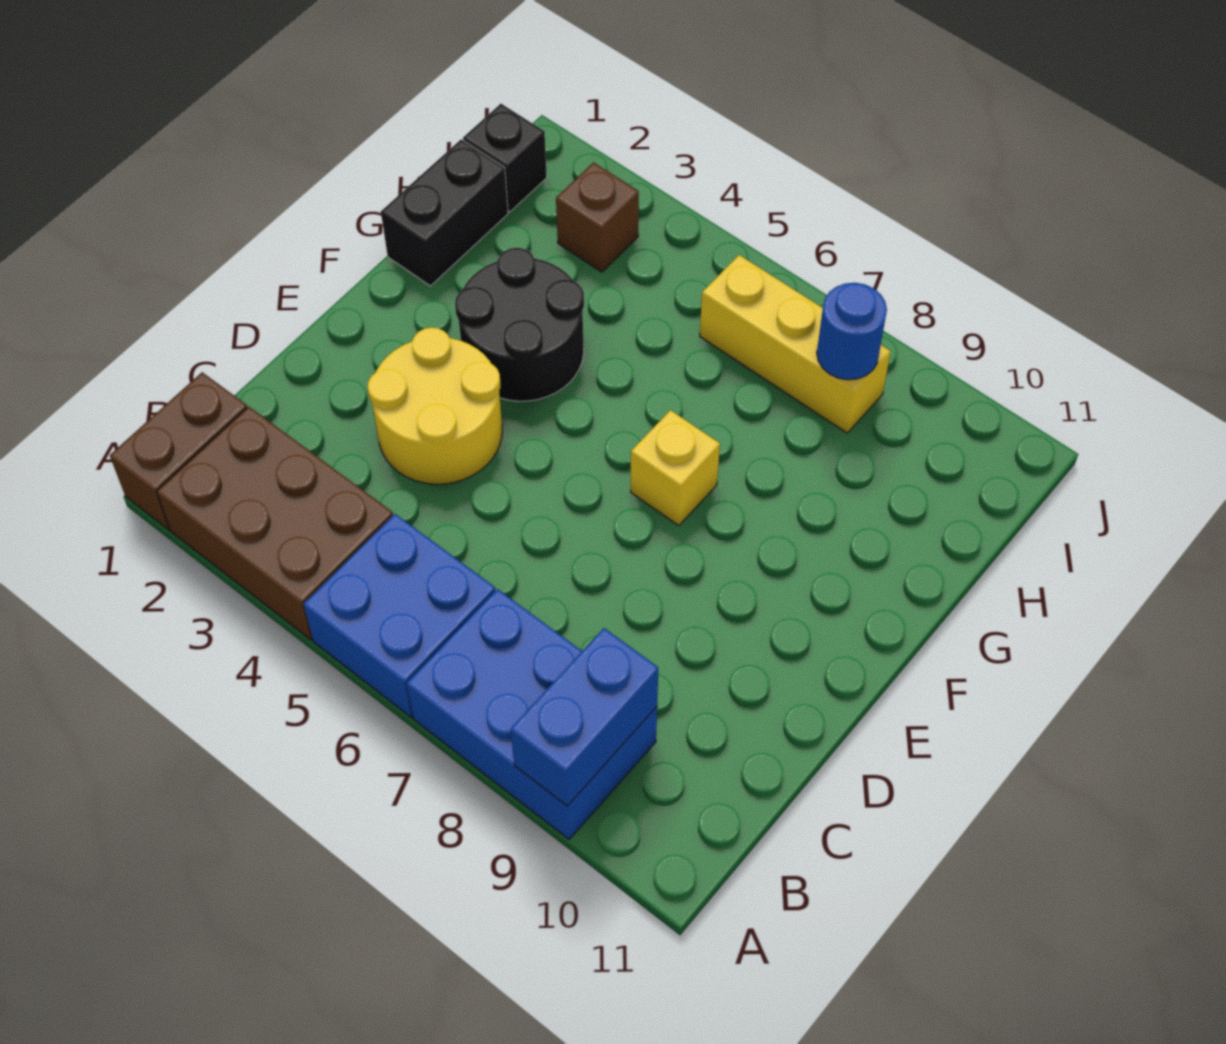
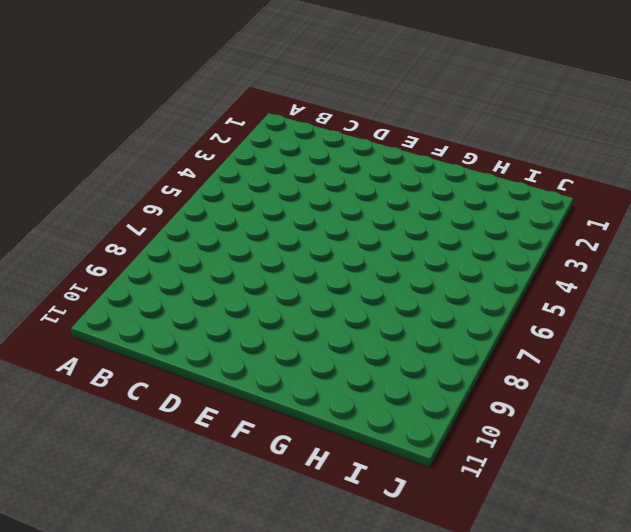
none -> brown 1x2 brick [110,372,247,530]
none -> brown 2x3 brick [157,407,393,640]
none -> blue 2x2 brick [303,514,495,717]

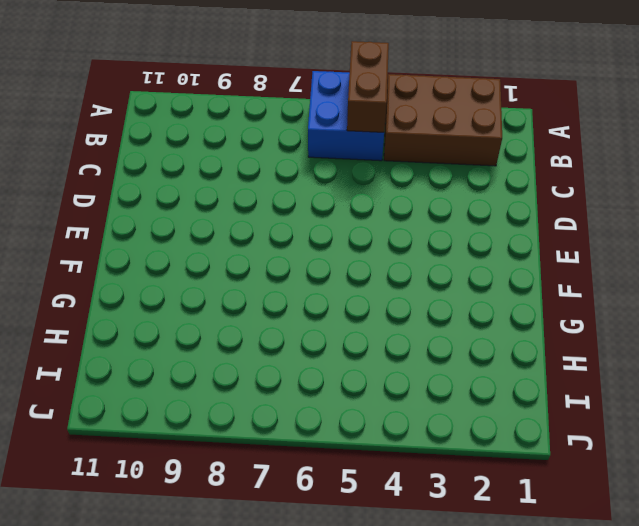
brown 1x2 brick [347,41,389,132] -> brown 1x2 brick moved to [110,372,247,530]
none -> blue 2x3 brick [407,589,657,839]
none -> yellow 2x2 round brick [367,327,502,484]
none -> black 2x2 round brick [455,248,584,401]

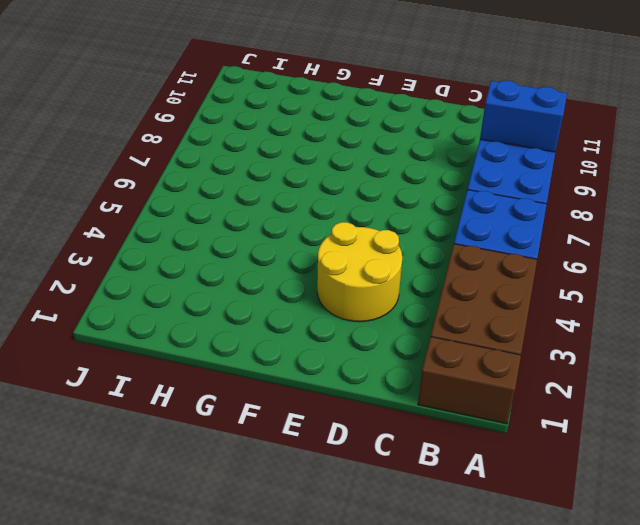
none -> black 2x2 round brick [455,248,584,401]
none -> yellow 1x1 brick [631,410,720,525]
none -> black 1x2 brick [381,140,508,286]

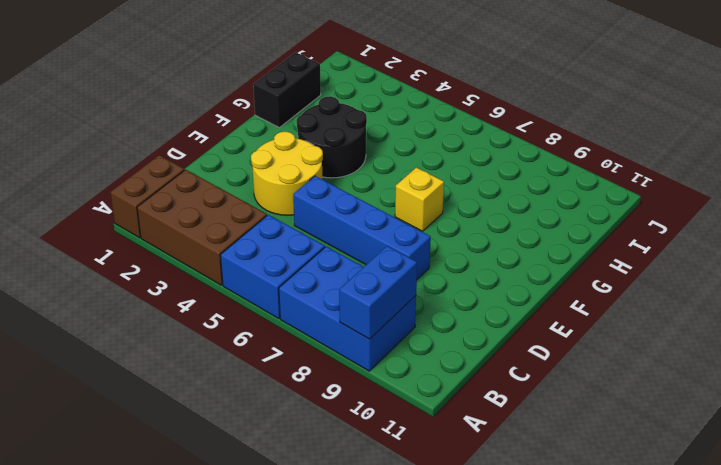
blue 1x4 brick [293,176,431,279] -> none
none -> black 1x1 brick [463,104,547,212]
none -> brown 1x1 brick [556,162,639,272]
none -> yellow 1x3 brick [700,255,891,433]

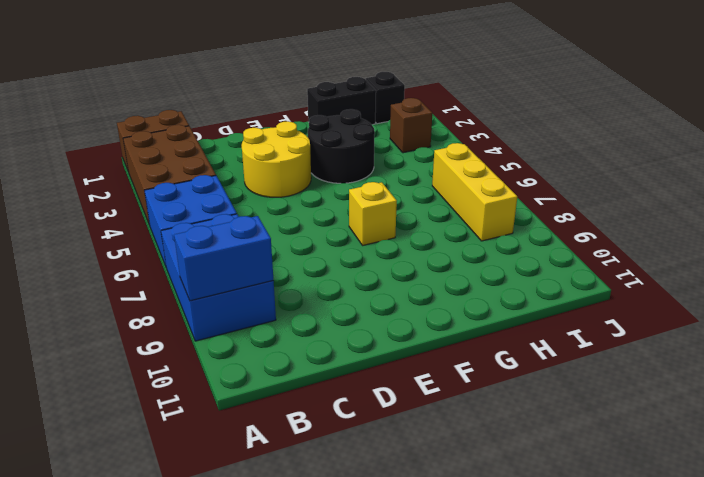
none -> blue 1x1 round brick [817,283,887,380]

